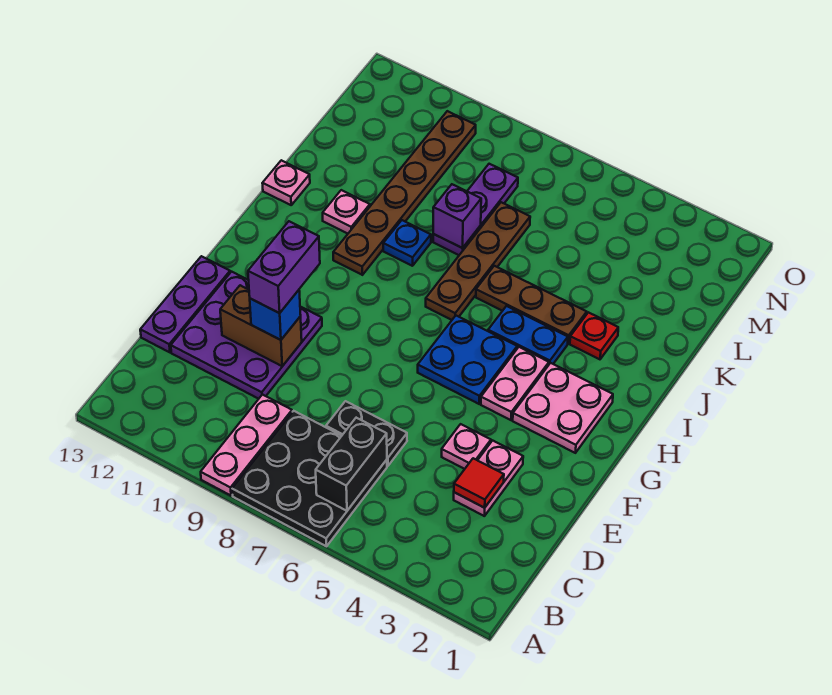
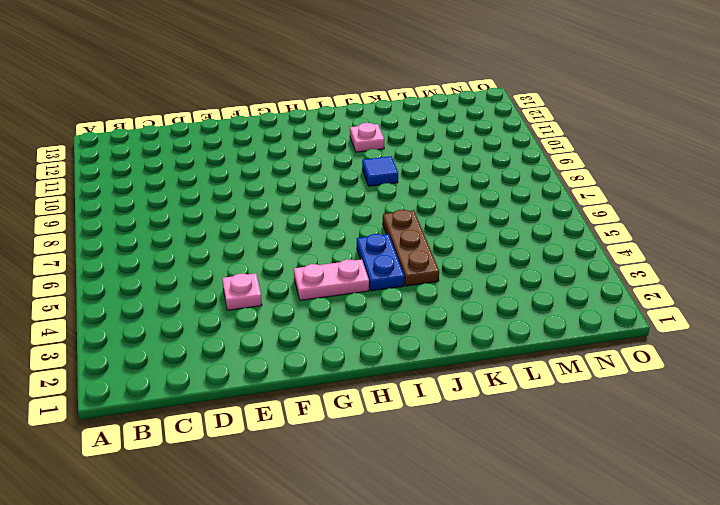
blue 1x1 tile [362,156,398,186] -> blue 1x1 plate [383,220,431,266]
none -> black 3x3 plate [232,411,387,546]
none -> pink 1x3 plate [201,395,292,496]
none -> pink 1x2 plate [454,440,523,516]

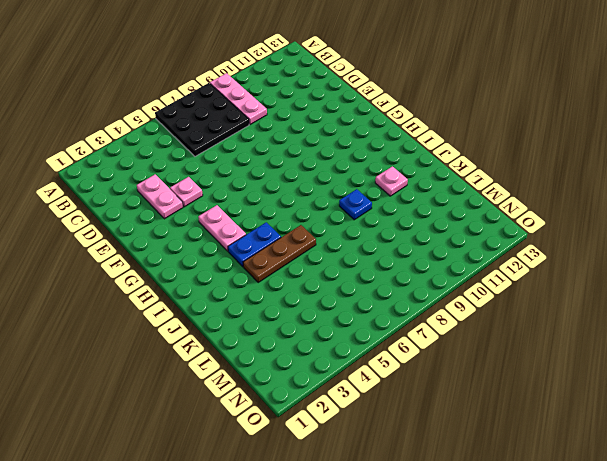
none -> black 1x2 plate [326,401,407,466]
none -> purple 3x3 plate [171,272,322,399]
none -> purple 1x3 plate [140,256,230,352]

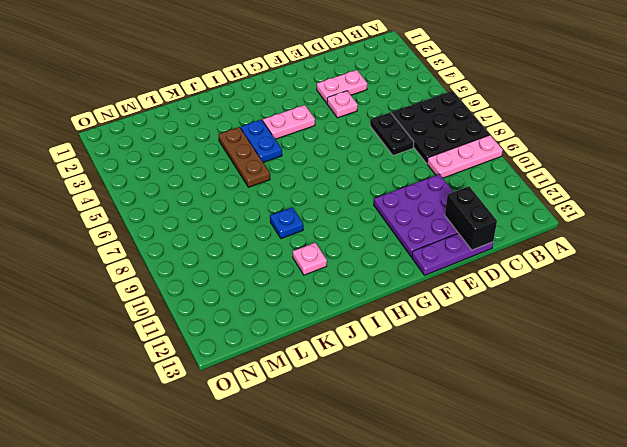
black 1x2 brick [445,186,497,250] -> black 1x2 brick turned to [316,418,387,511]
none -> pink 2x2 plate [513,363,613,453]
none -> blue 2x2 plate [418,316,517,404]
none -> brown 1x4 plate [426,202,530,320]

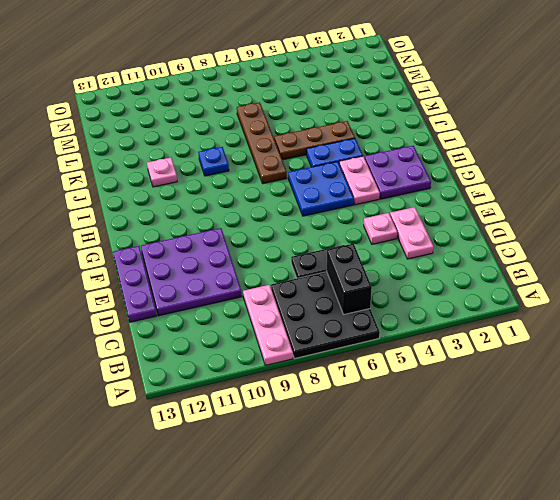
purple 2x2 plate [365,146,431,199] -> pink 2x2 plate [513,363,613,453]
none -> brown 1x6 plate [333,111,476,275]
none -> red 1x1 plate [570,312,618,359]
none -> pink 1x1 plate [262,160,310,205]

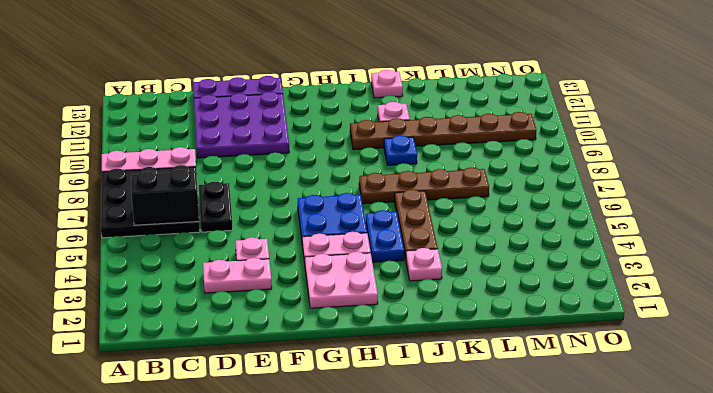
pink 1x1 plate [406,248,442,281] -> red 1x1 plate [570,312,618,359]
none -> purple 1x3 plate [433,164,518,255]
none -> red 1x1 tile [454,458,504,508]
none -> brown 1x2 brick [220,285,302,366]

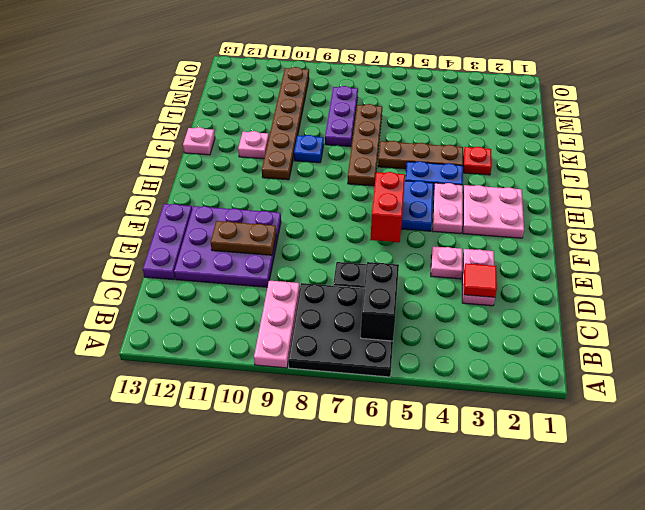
brown 1x2 plate [211,221,276,255] -> brown 1x2 brick [220,285,302,366]
red 1x2 brick [370,172,405,242] -> none
none -> purple 1x1 brick [433,184,481,248]
none -> blue 1x1 brick [250,290,301,340]
none -> purple 1x2 brick [248,221,320,313]

